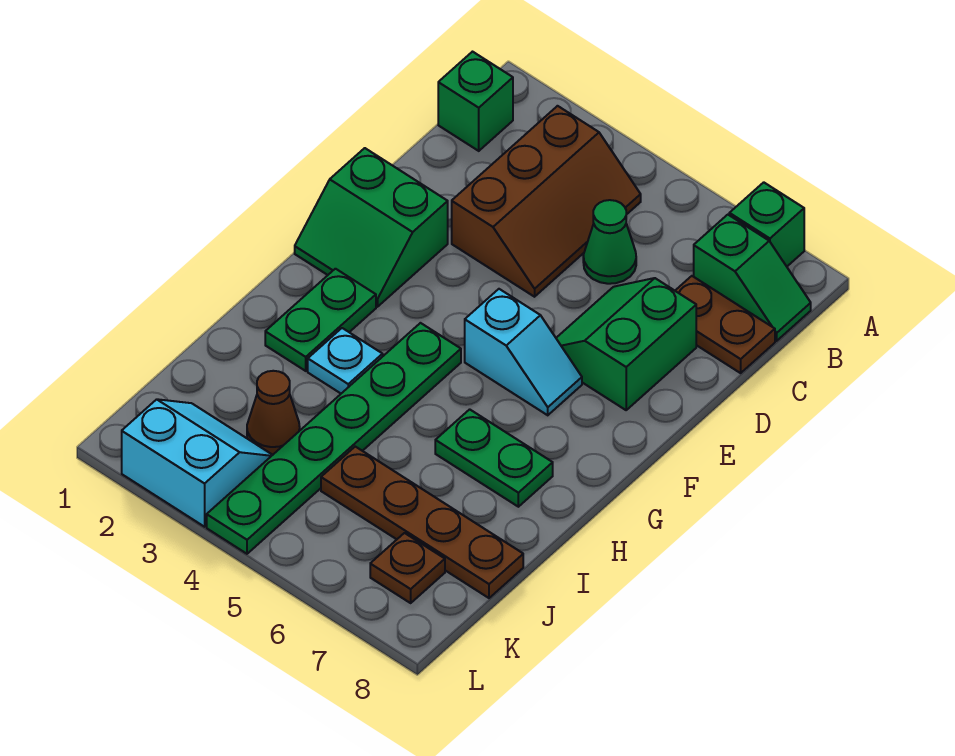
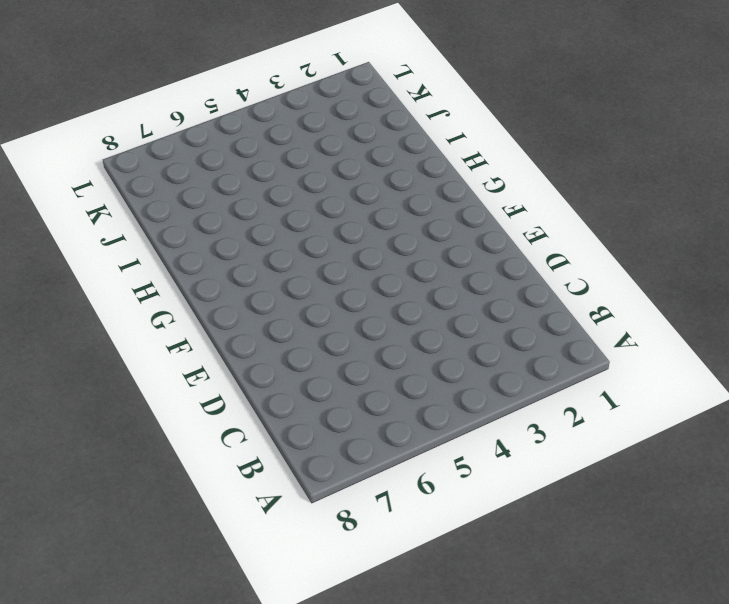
none -> green 1x1 brick [729,182,804,266]
none -> green 1x1 brick [438,52,513,151]
none -> brown 2x3 slope [452,106,641,297]

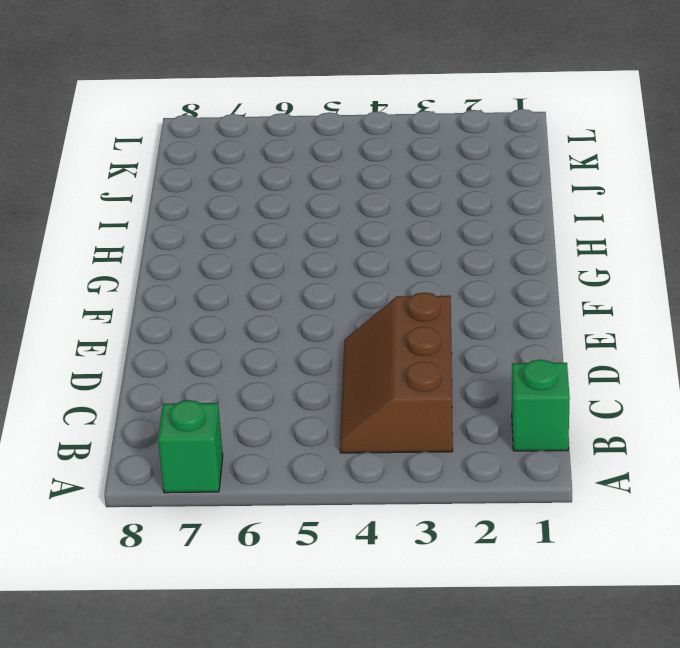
none -> green 1x2 slope [694,215,811,341]
none -> green 1x1 cone [583,200,636,284]
none -> brown 1x2 plate [675,276,775,373]

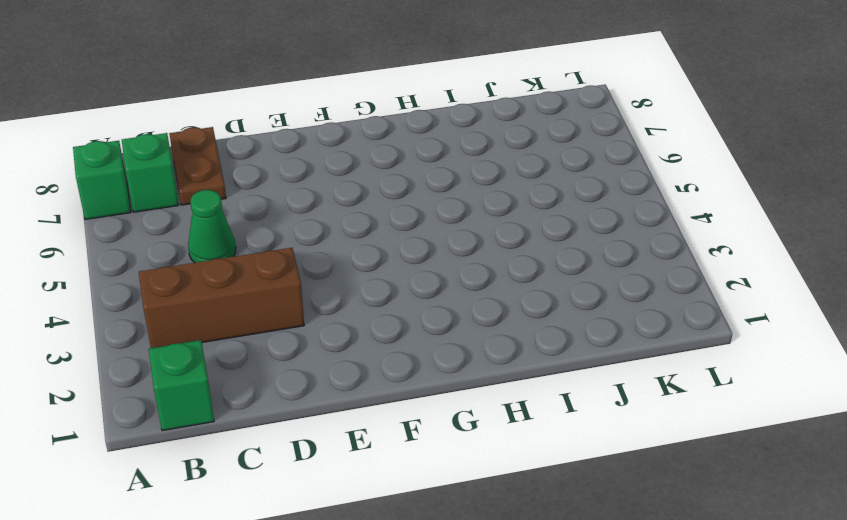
none -> green 2x2 slope [556,278,696,410]
none -> green 2x2 slope [295,148,448,307]
none -> cyan 1x2 slope [465,289,582,415]

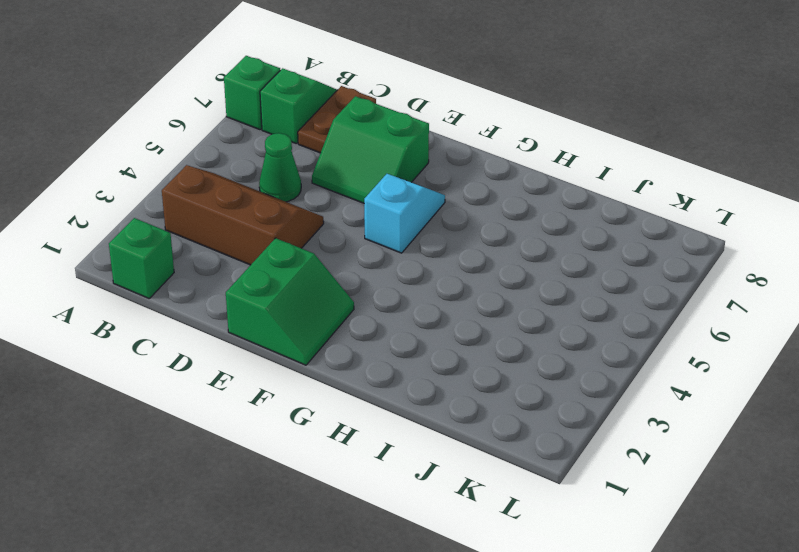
none -> green 1x2 plate [265,269,376,371]
none -> green 1x6 plate [207,323,461,554]
none -> cyan 1x1 plate [308,328,383,393]

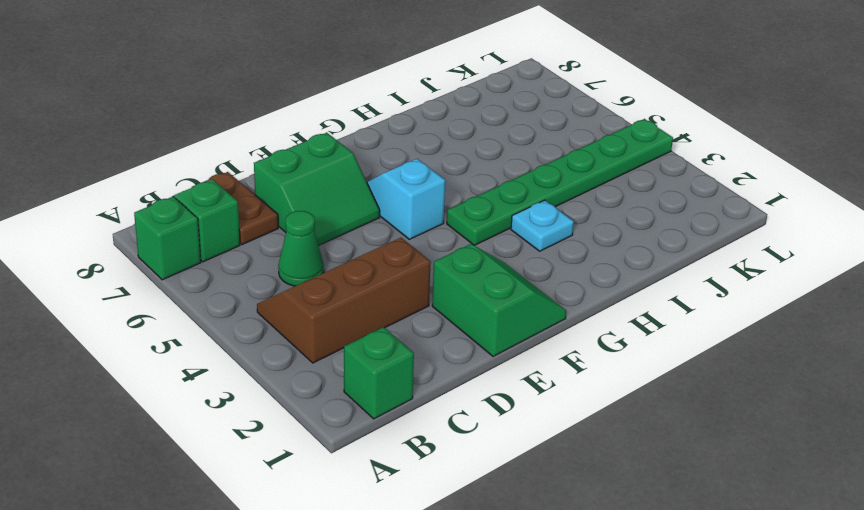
none -> green 1x2 plate [265,269,376,371]
none -> green 1x2 plate [435,409,553,507]
none -> brown 1x1 cone [247,371,300,454]

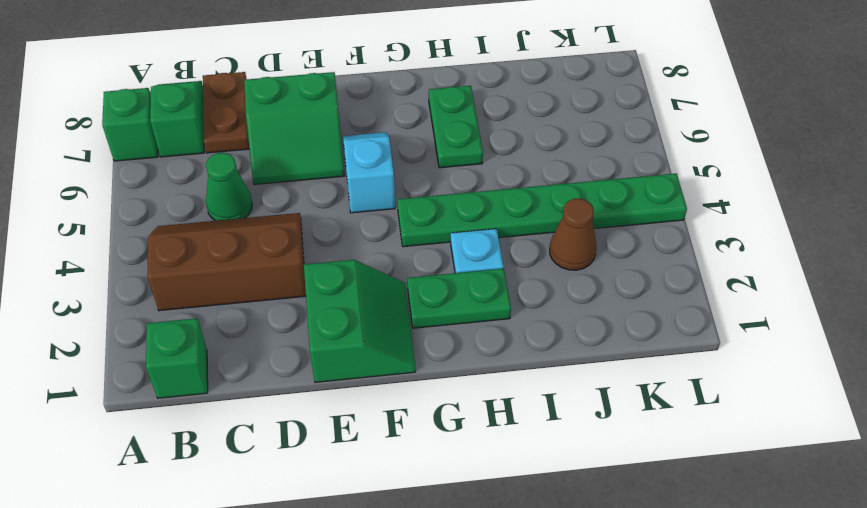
none -> brown 1x4 plate [321,447,523,598]
none -> cyan 2x2 slope [122,399,272,527]
none -> brown 1x1 plate [370,533,445,603]

